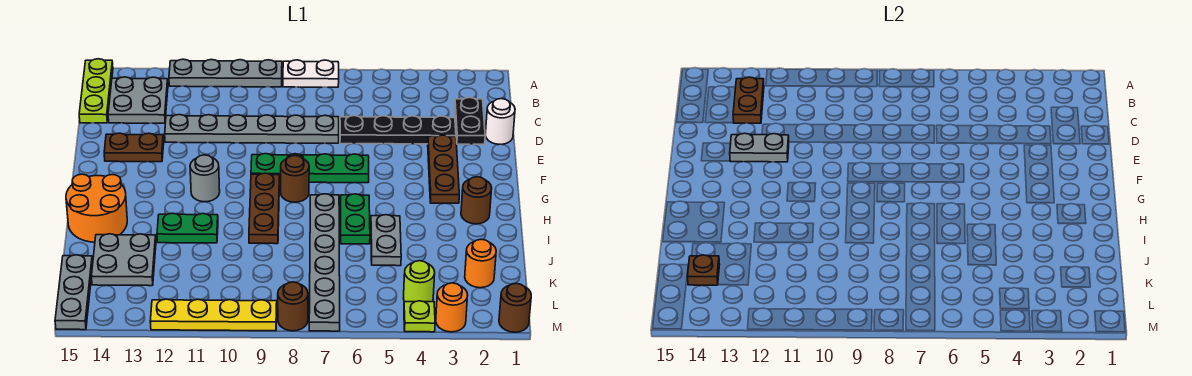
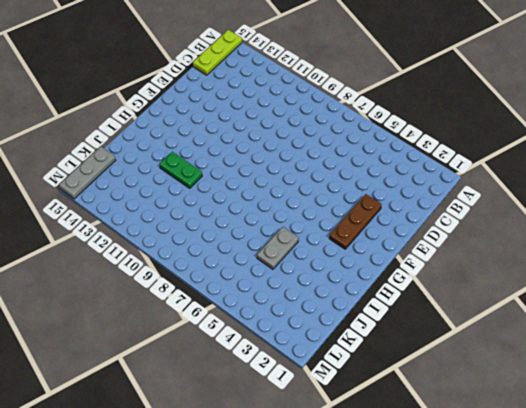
none -> white 1x2 plate [283,60,339,87]
none -> grey 1x4 plate [169,59,282,87]
none -> grey 2x2 plate [108,77,168,123]
none -> black 1x2 plate [455,98,485,144]

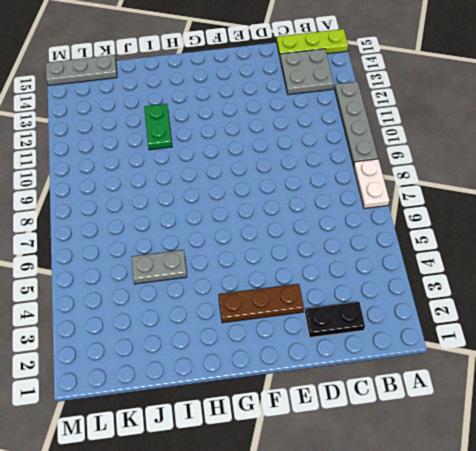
none -> white 1x1 round brick [485,99,515,144]
none -> black 1x4 plate [340,116,456,144]
none -> grey 1x6 plate [165,115,339,143]
none -> brown 1x2 plate [104,133,164,162]

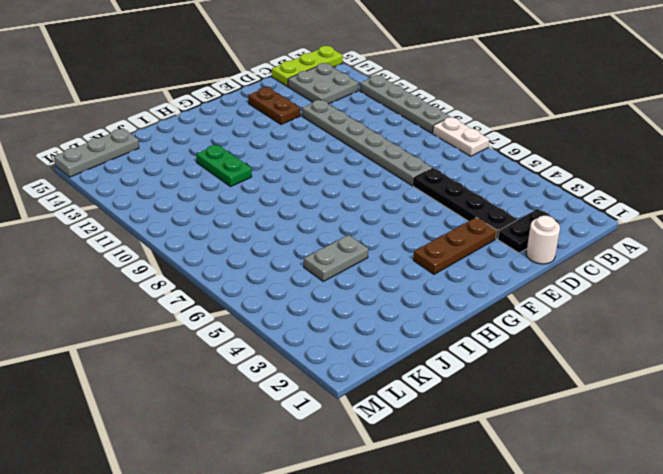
none -> green 1x4 plate [251,154,369,183]
none -> brown 1x1 round brick [281,156,309,202]
none -> brown 1x3 plate [249,173,279,244]
none -> grey 1x1 round brick [190,155,220,202]

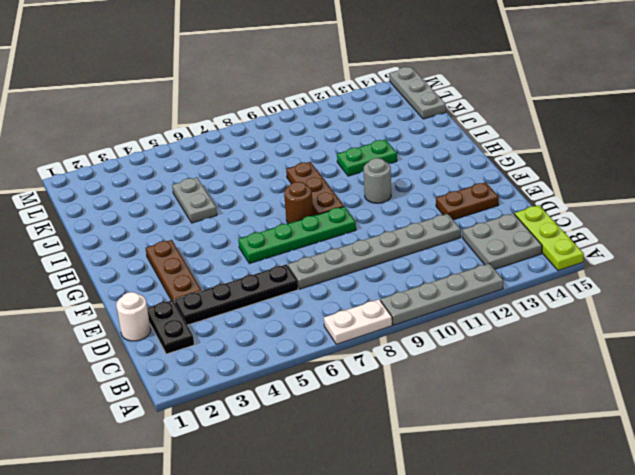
none -> brown 1x1 round brick [461,177,492,224]
none -> green 1x2 plate [340,194,370,244]
none -> grey 1x6 plate [309,194,340,331]
none -> orange 2x2 round brick [66,174,127,242]

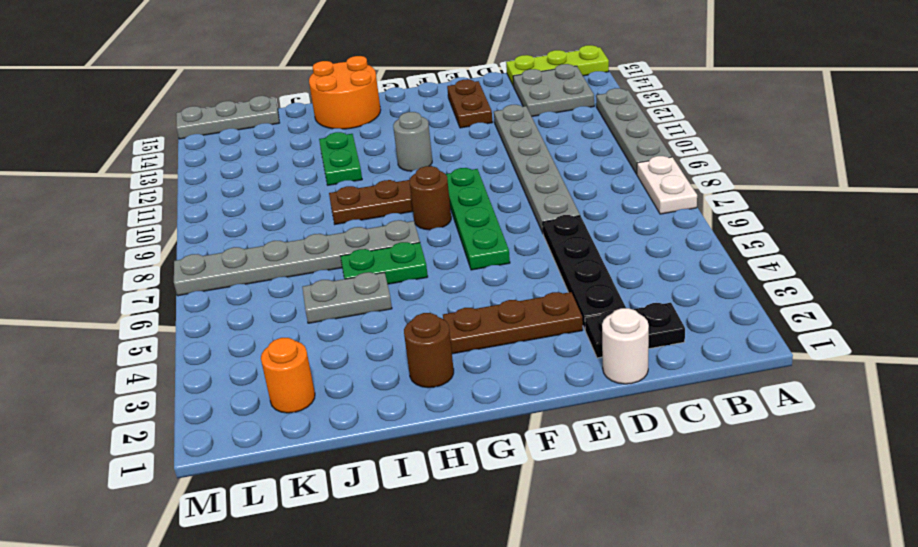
none -> grey 2x2 plate [91,234,156,286]
none -> lime 1x1 round brick [403,261,435,302]
none -> brown 1x1 round brick [499,283,531,332]
none -> orange 1x1 round brick [436,283,468,332]

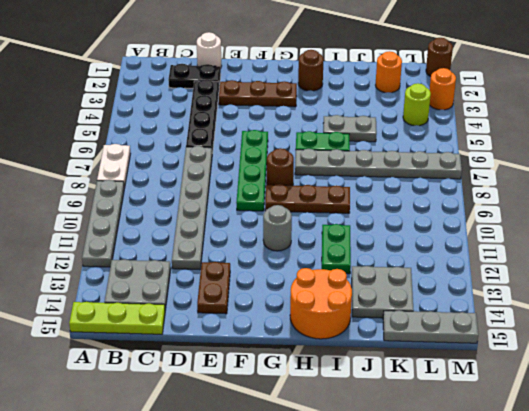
none -> lime 1x1 plate [404,301,435,332]
none -> brown 1x1 round brick [278,282,308,331]
none -> yellow 1x4 plate [150,299,277,331]
none -> brown 1x2 plate [733,77,764,123]

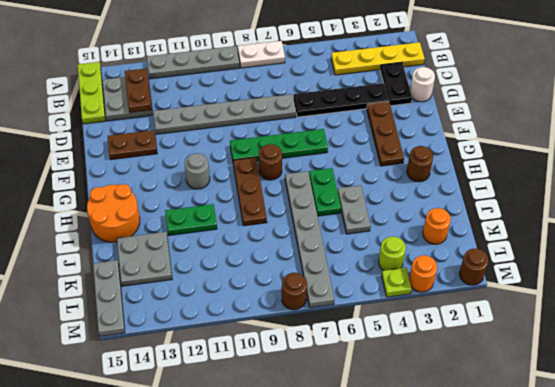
yellow 1x4 plate [331,42,425,75] -> yellow 1x4 plate moved to [150,299,277,331]
none -> grey 1x2 plate [730,133,789,162]
none -> brown 1x1 plate [687,255,720,285]

